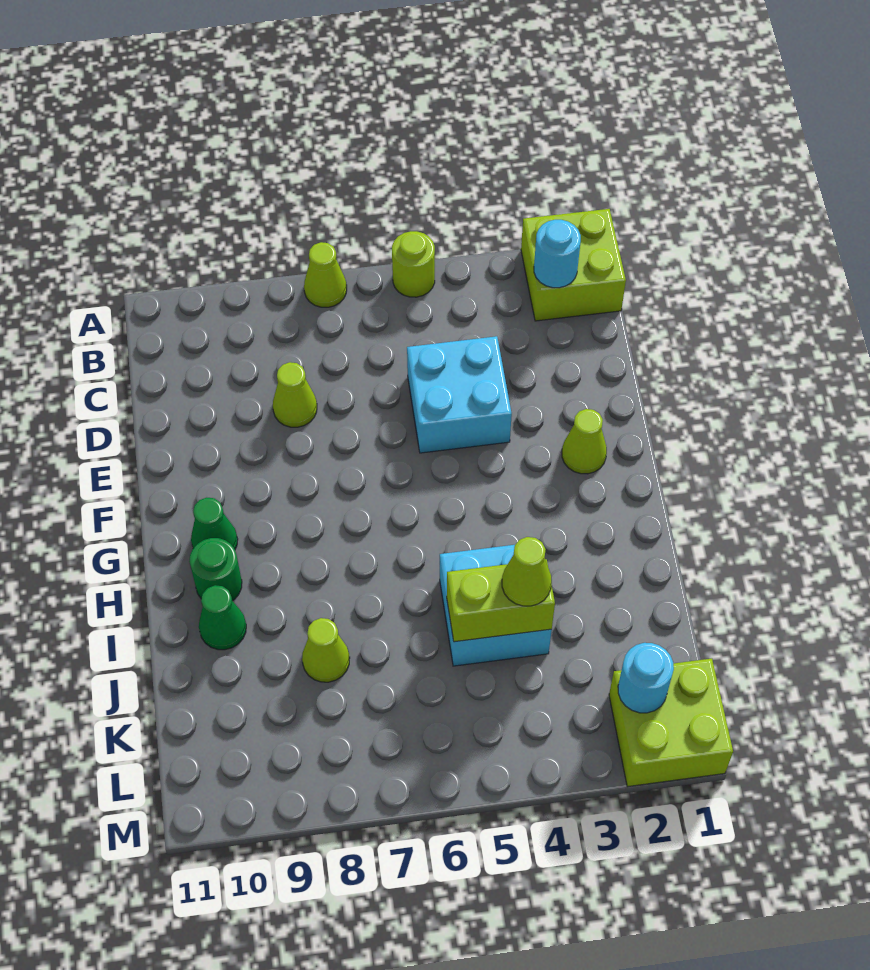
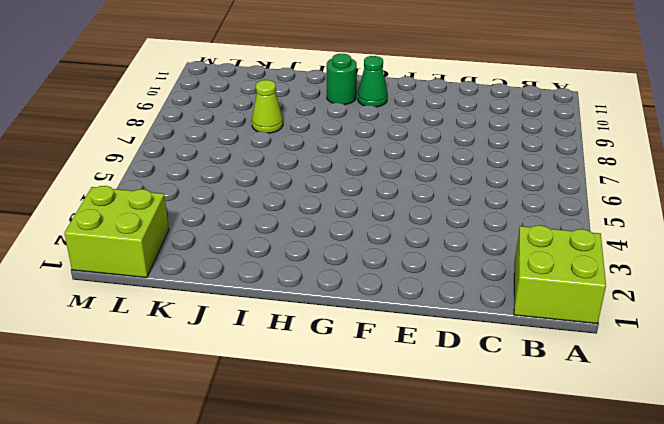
none -> lime 1x1 round brick [392,231,435,297]
none -> lime 1x1 cone [304,242,347,307]
none -> cyan 2x2 brick [407,336,512,453]

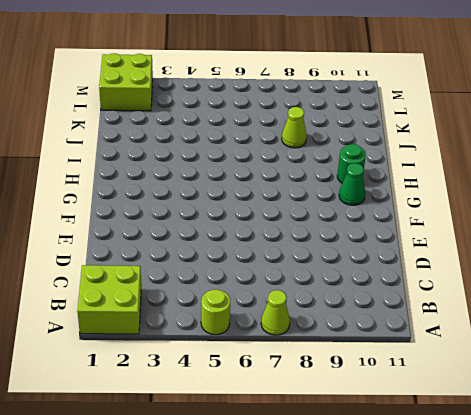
none -> cyan 2x2 brick [407,336,512,453]
none -> lime 1x1 cone [273,362,317,427]
none -> lime 1x1 cone [562,409,607,474]

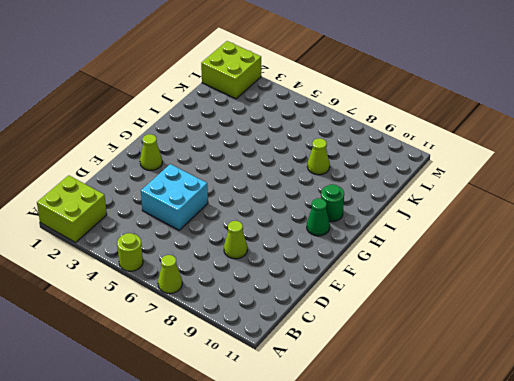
none -> cyan 2x2 brick [440,545,552,666]
none -> green 1x1 cone [199,585,246,650]
none -> cyan 1x1 round brick [534,220,581,288]

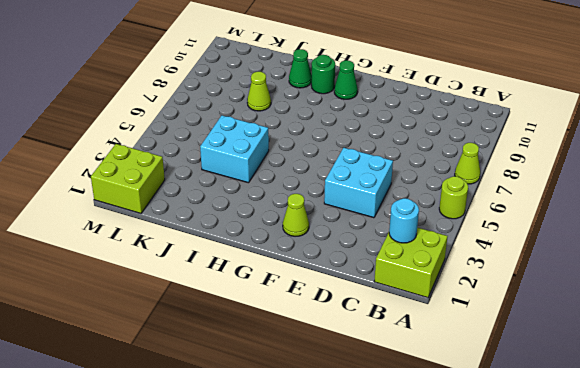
none -> lime 1x1 cone [273,362,317,427]
none -> lime 1x2 brick [447,559,555,642]
none -> cyan 1x1 round brick [618,643,674,713]

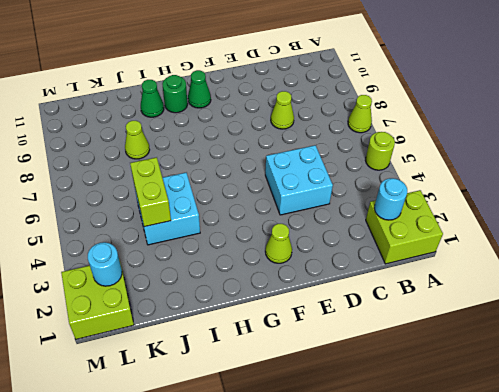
none -> lime 1x1 cone [502,537,552,606]

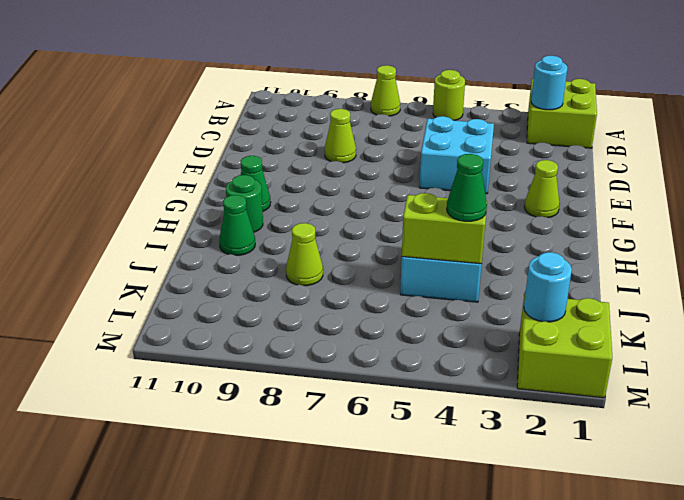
green 1x1 cone [447,154,487,221] -> lime 1x1 cone [502,537,552,606]

